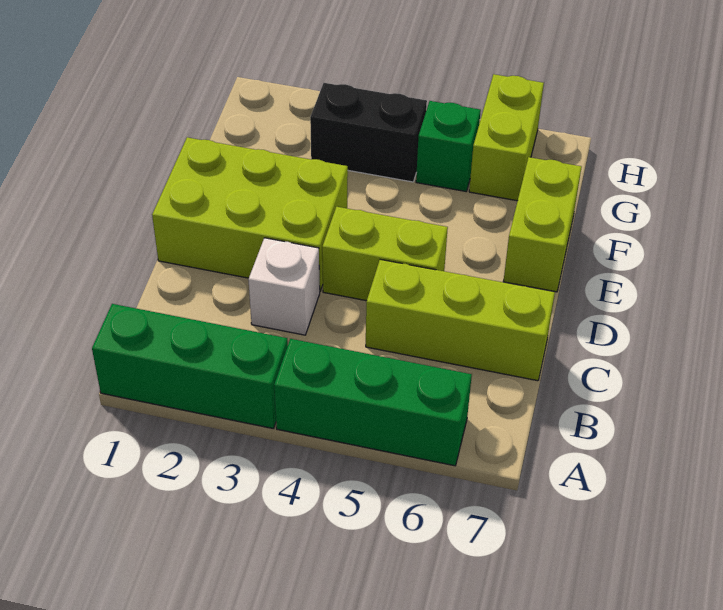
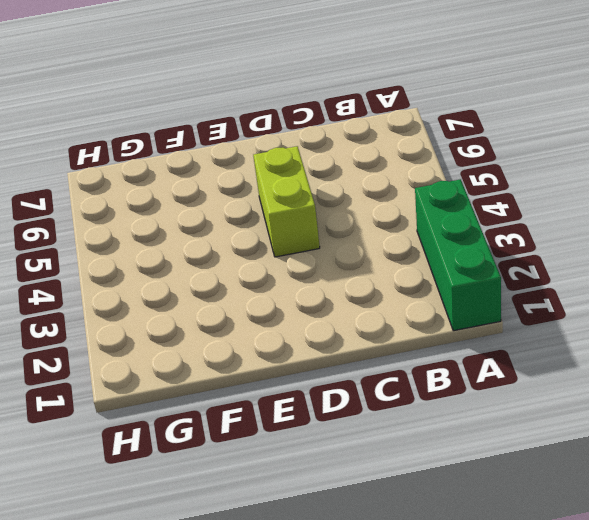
none -> green 1x3 brick [274,339,472,466]
none -> white 1x1 brick [248,238,320,335]

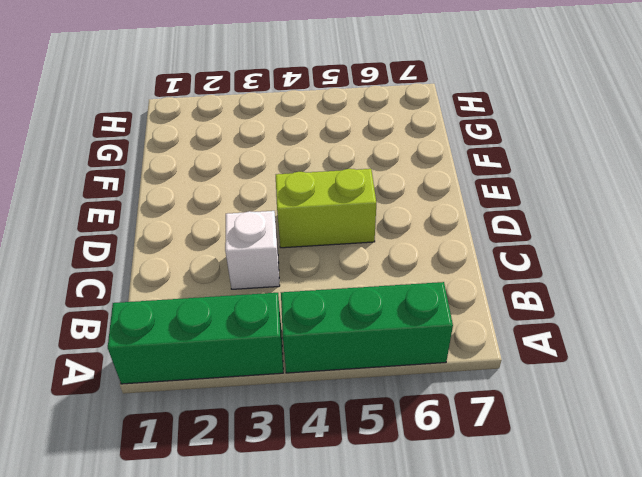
none -> lime 1x3 brick [366,259,555,381]
none -> lime 2x3 brick [152,137,348,291]

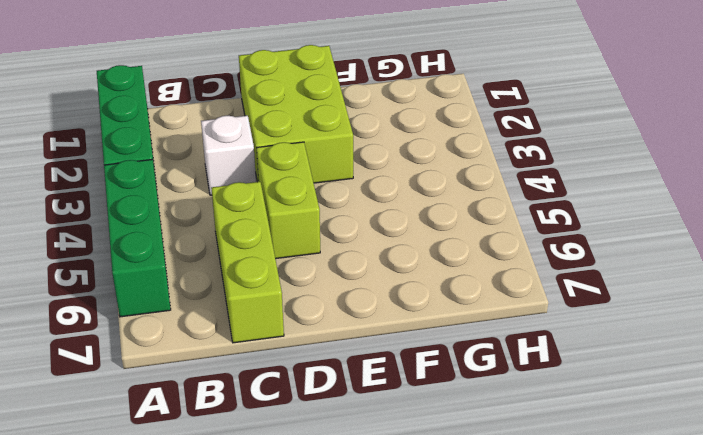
none -> lime 1x2 brick [503,157,581,292]
none -> black 1x2 brick [310,83,427,182]

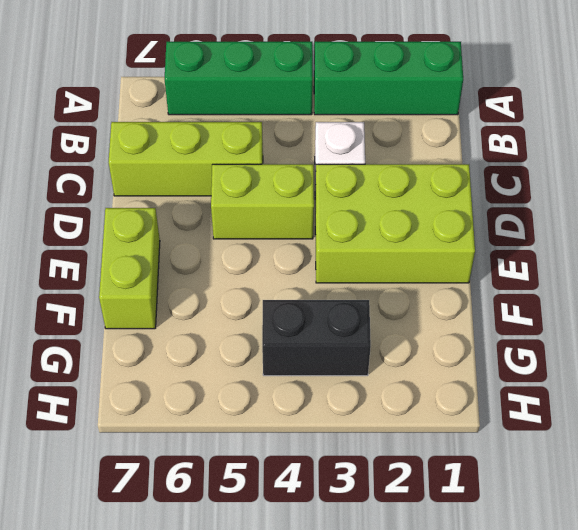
none -> green 1x1 brick [416,101,481,191]
none -> lime 1x2 brick [469,74,544,201]

